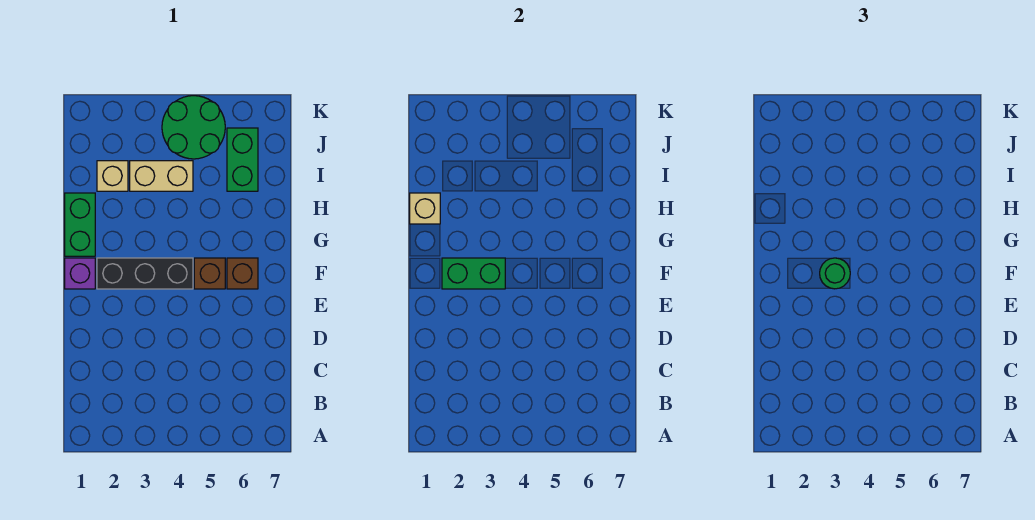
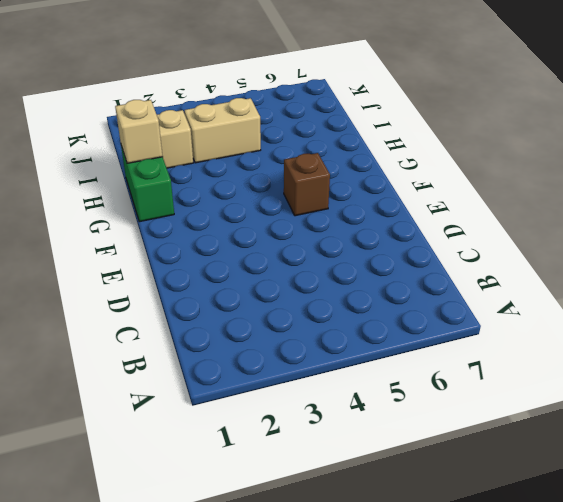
none -> purple 1x1 brick [65,258,95,289]
none -> black 1x3 brick [97,258,193,289]
none -> brown 1x1 brick [227,258,258,289]

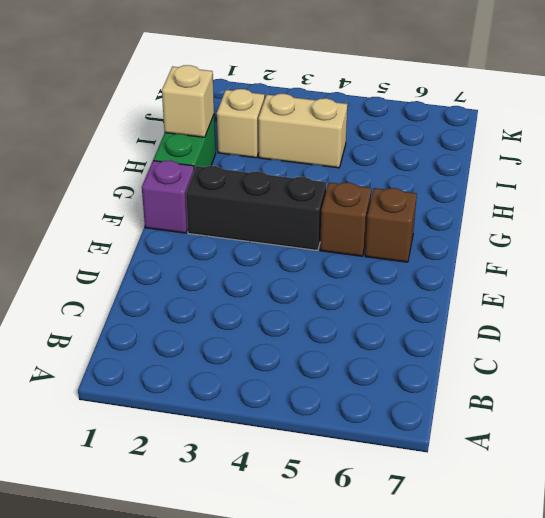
none -> green 1x2 brick [227,128,258,191]
none -> green 2x2 round brick [162,96,225,159]
none -> green 1x2 brick [442,258,505,289]

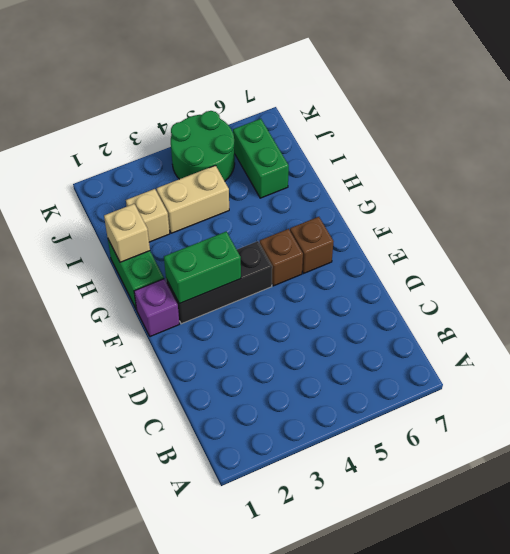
none -> green 1x1 round brick [820,258,850,289]

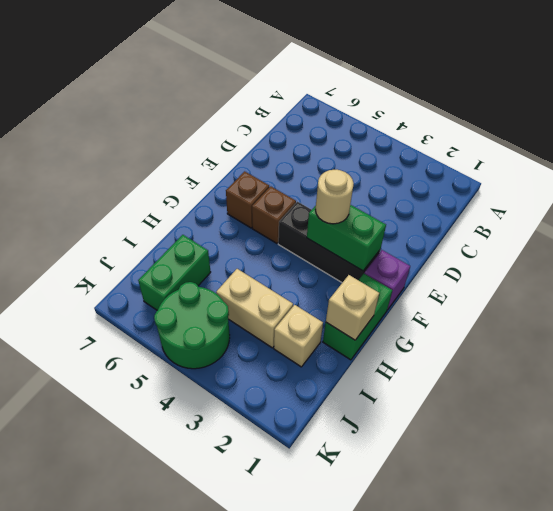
tan 1x1 round brick [315,170,354,224] -> green 1x1 round brick [820,258,850,289]

